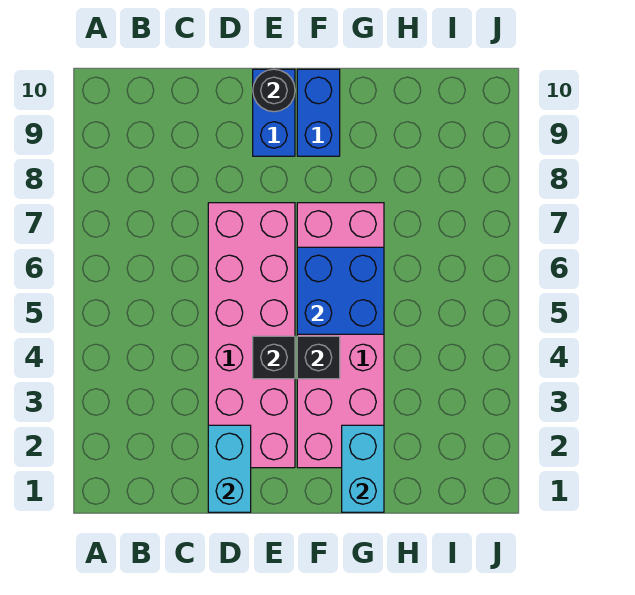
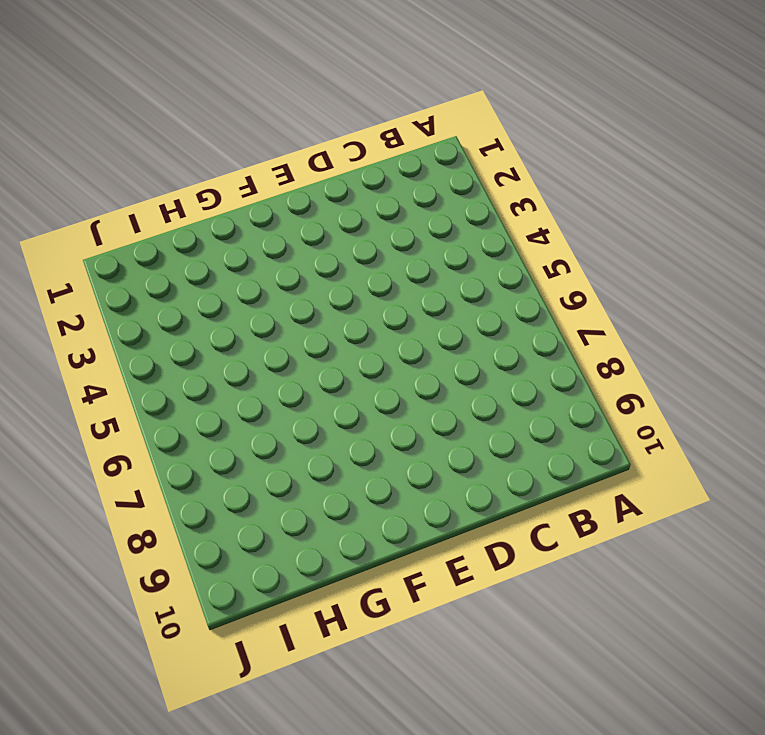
none -> pink 2x6 brick [208,203,295,468]
none -> blue 1x2 brick [253,69,295,156]

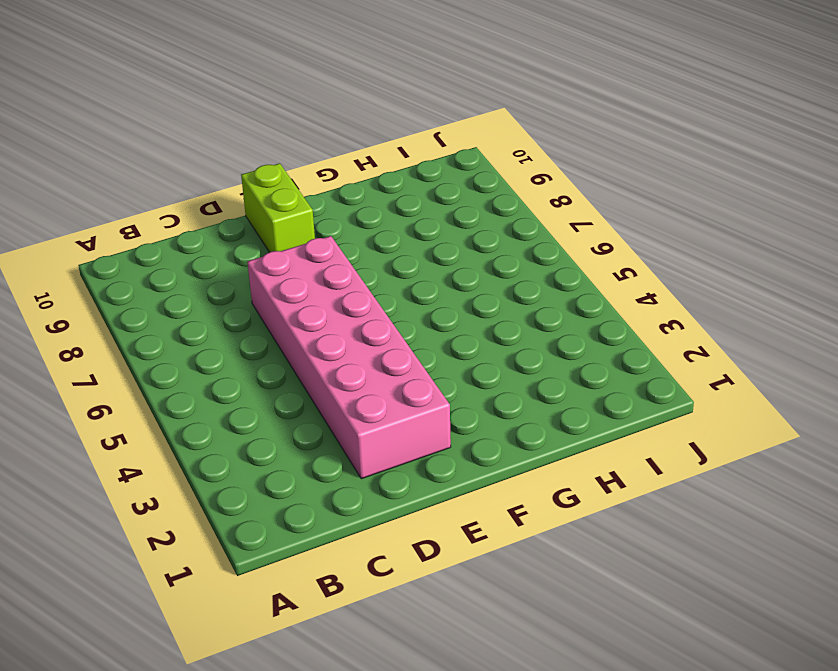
lime 1x2 brick [241,163,315,252] -> blue 1x2 brick [253,69,295,156]
none -> pink 2x6 brick [297,203,384,468]
none -> blue 1x2 brick [297,69,340,156]

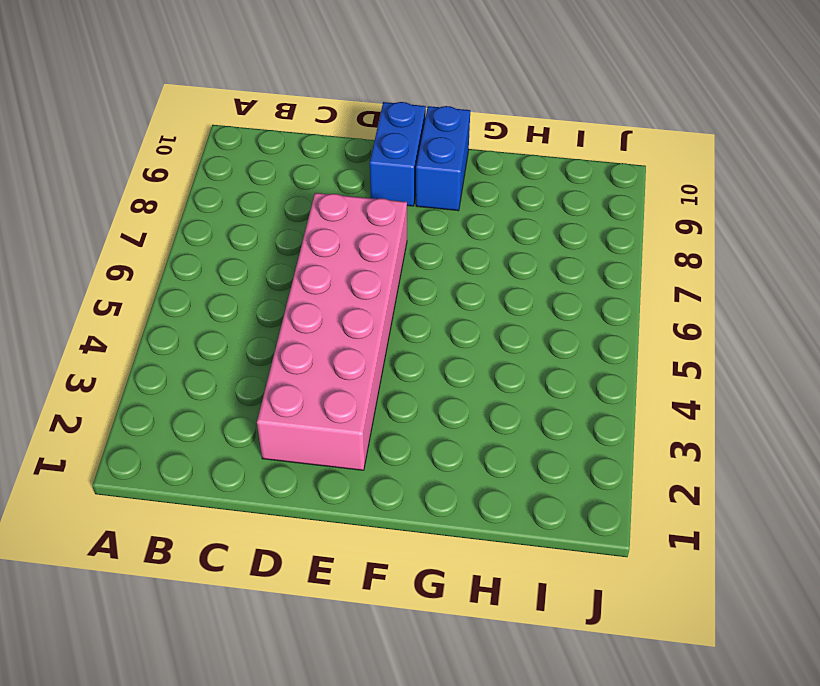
none -> pink 2x6 brick [297,203,384,468]
none -> cyan 1x2 brick [208,425,251,512]

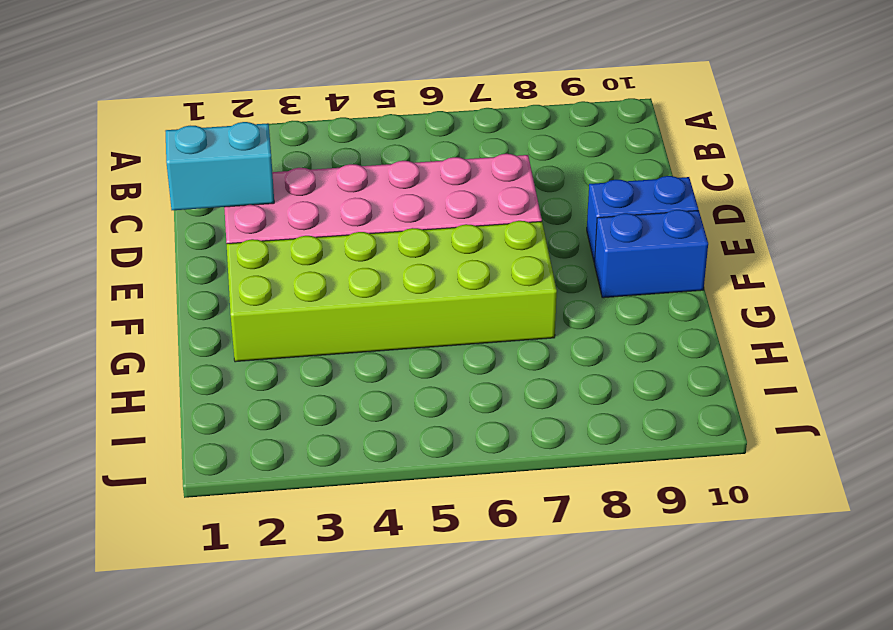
lime 2x6 brick [227,221,557,362] -> pink 2x6 brick [297,203,384,468]
none -> black 1x1 brick [253,336,295,379]
none -> black 1x1 round brick [253,69,295,112]

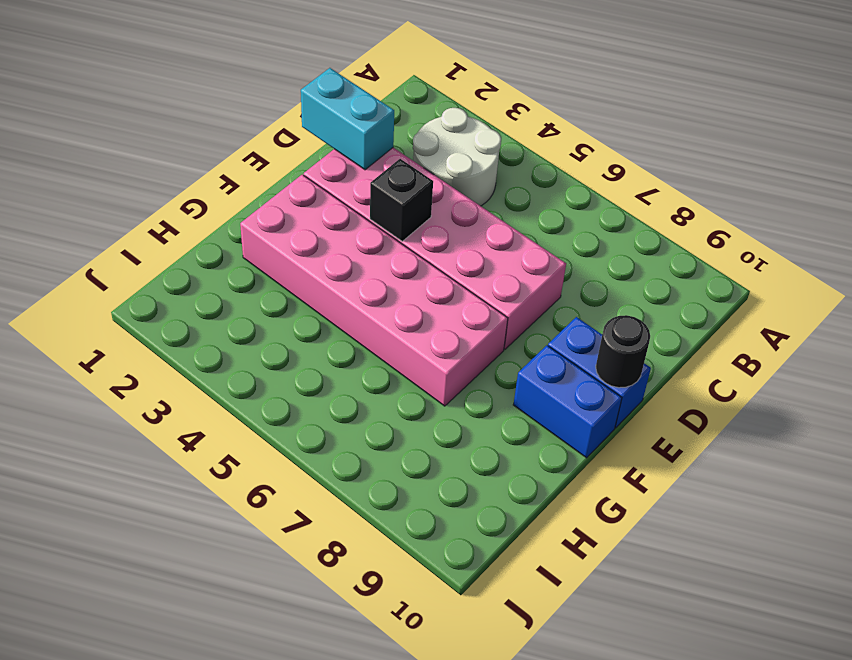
white 2x2 round brick [413,108,501,206] -> none
none -> black 1x1 brick [297,336,340,379]
none -> blue 2x2 brick [297,247,384,334]

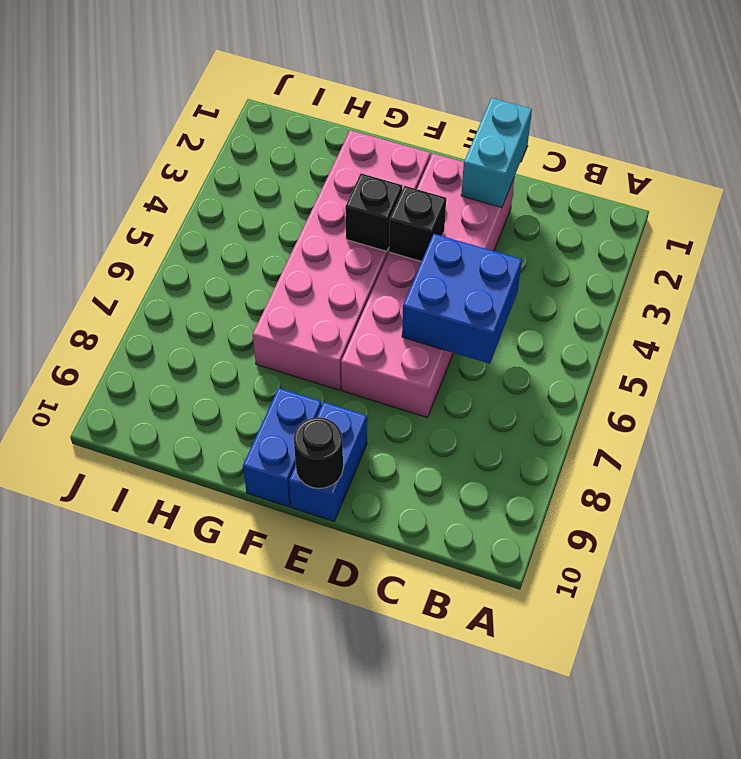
blue 2x2 brick [402,234,522,364] -> blue 2x2 brick moved to [297,247,384,334]
none -> cyan 1x2 brick [342,425,384,512]

